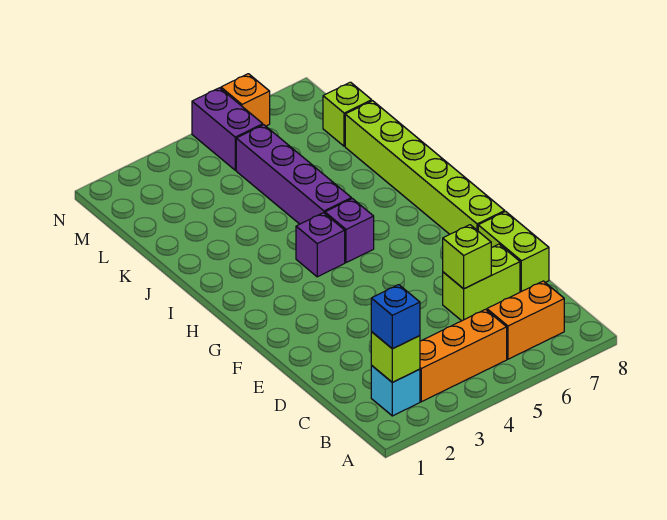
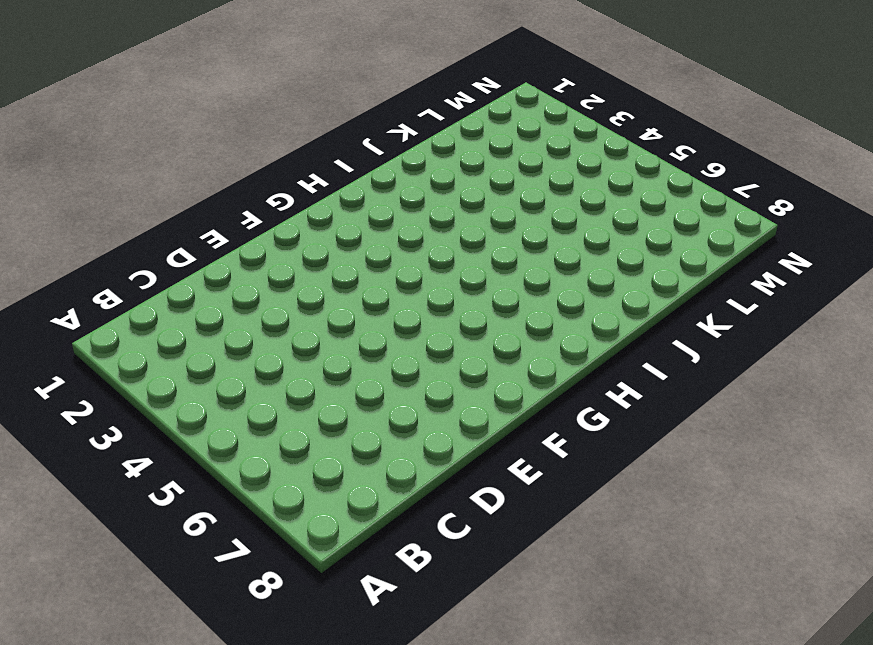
none -> cyan 1x1 brick [371,365,420,416]
none -> orange 1x3 brick [420,309,507,402]
none -> orange 1x2 brick [487,281,564,359]

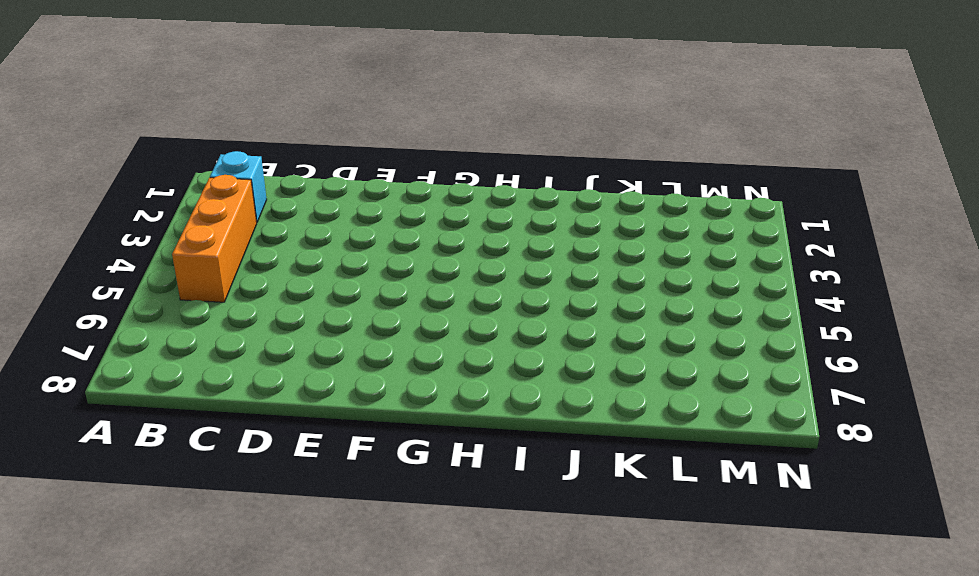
none -> orange 1x2 brick [487,281,564,359]
none -> lime 1x2 brick [443,244,520,321]
none -> lime 1x2 brick [478,212,549,292]

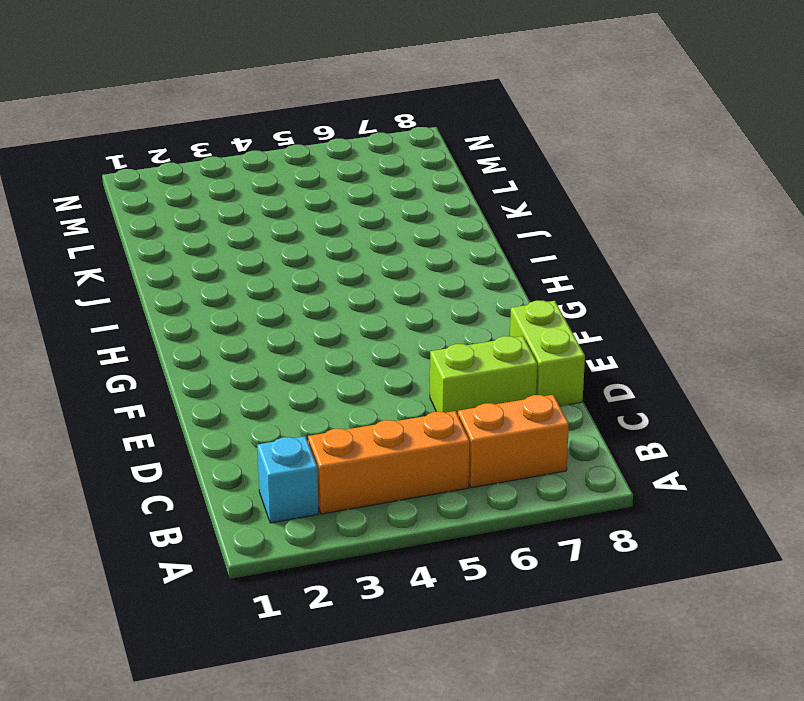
none -> lime 1x6 brick [345,101,505,234]
none -> purple 1x1 brick [296,213,345,277]
none -> purple 1x1 brick [325,199,374,263]

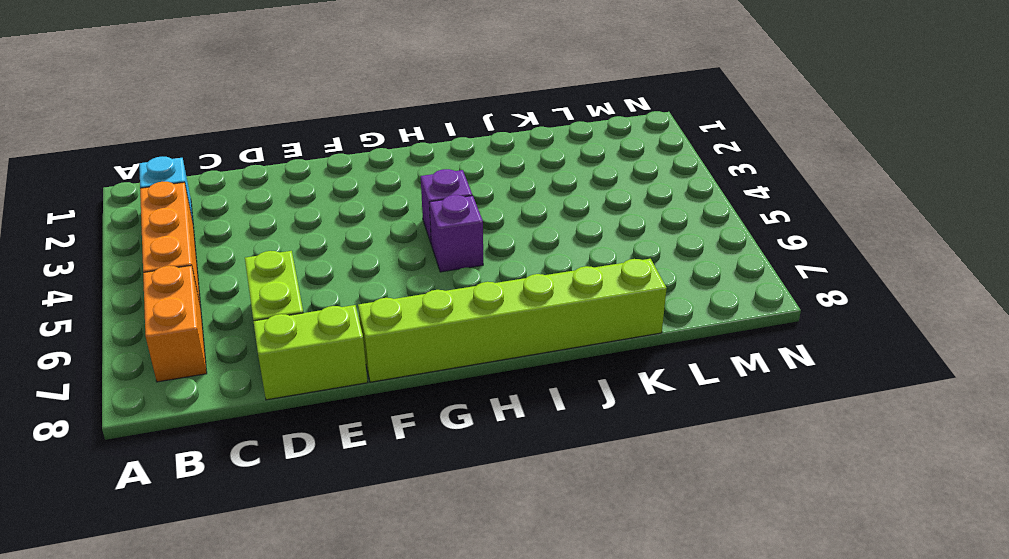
none -> purple 1x4 brick [236,125,351,224]
none -> lime 1x1 brick [323,82,372,146]
none -> purple 1x2 brick [192,88,263,170]

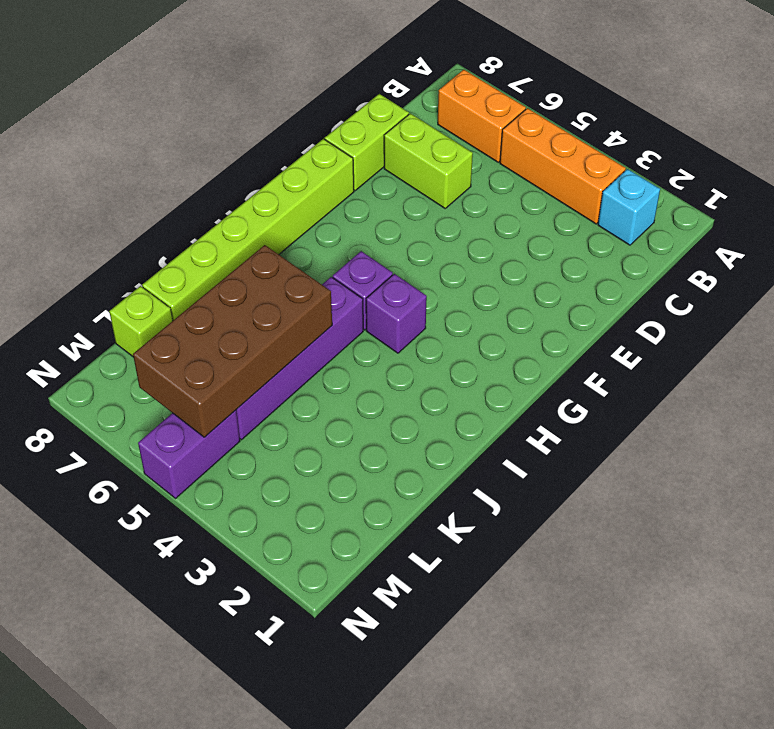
brown 2x4 brick [133,245,332,437] -> none
none -> orange 1x1 brick [221,74,270,126]
none -> lime 1x1 brick [371,332,420,382]
none -> lime 1x1 brick [443,225,491,289]

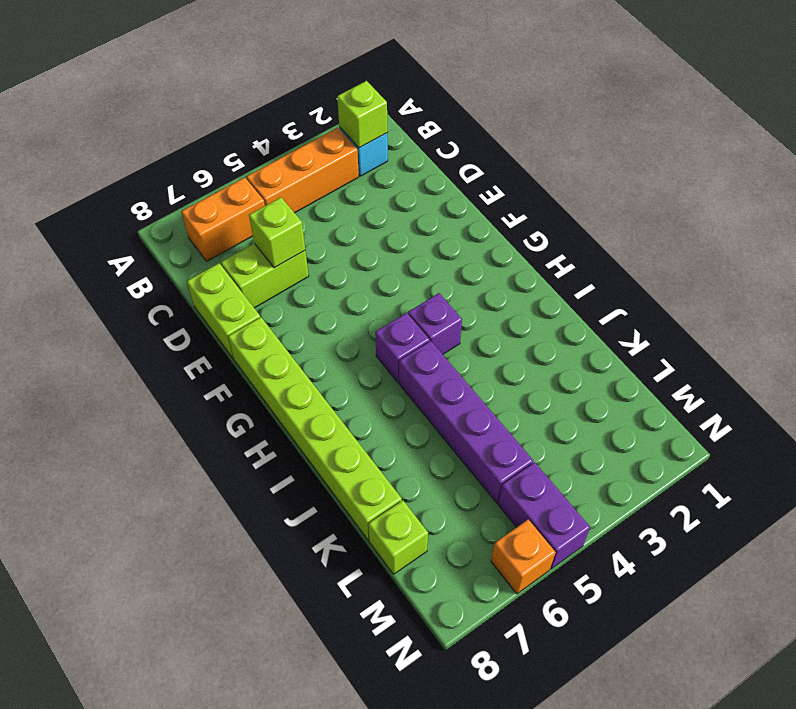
none -> blue 1x1 brick [371,285,420,349]

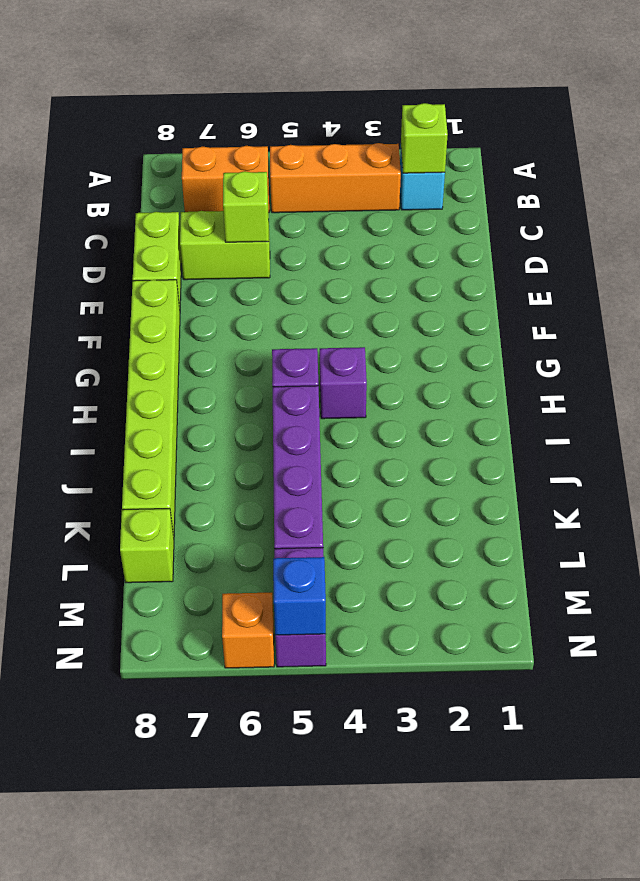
blue 1x1 brick [273,557,326,635] -> blue 1x1 brick moved to [371,285,420,349]

